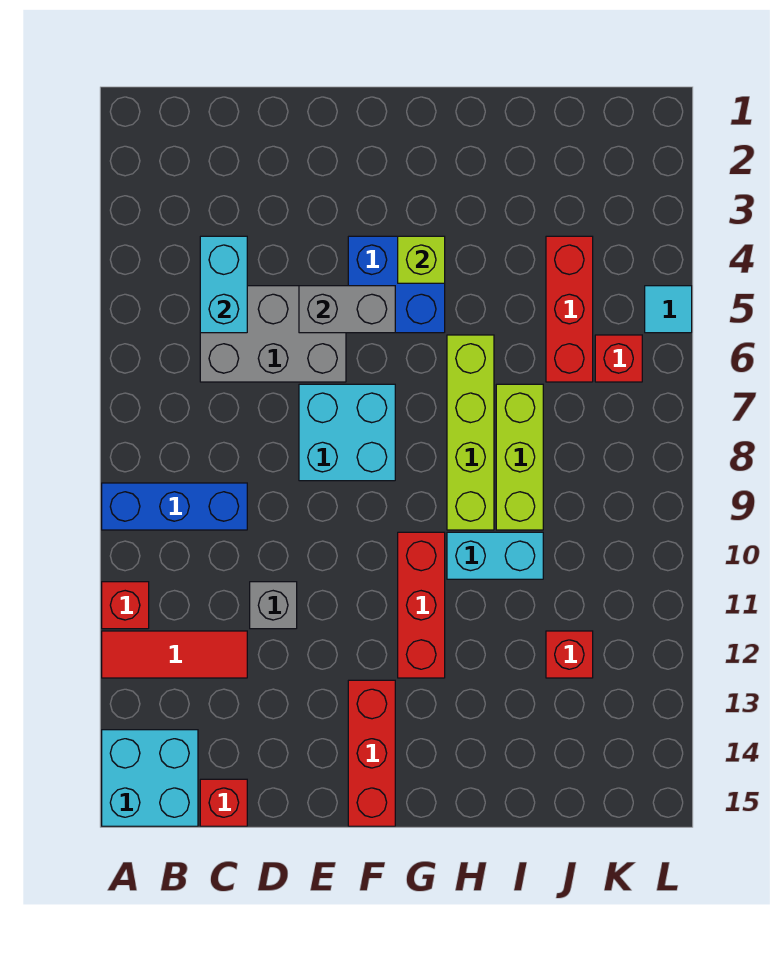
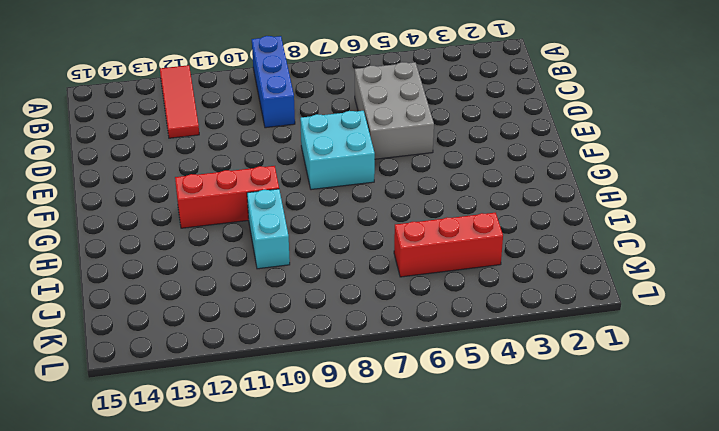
none -> red 1x1 brick [102,582,149,629]
none -> cyan 2x2 brick [102,730,198,826]
none -> red 1x1 brick [200,779,247,826]

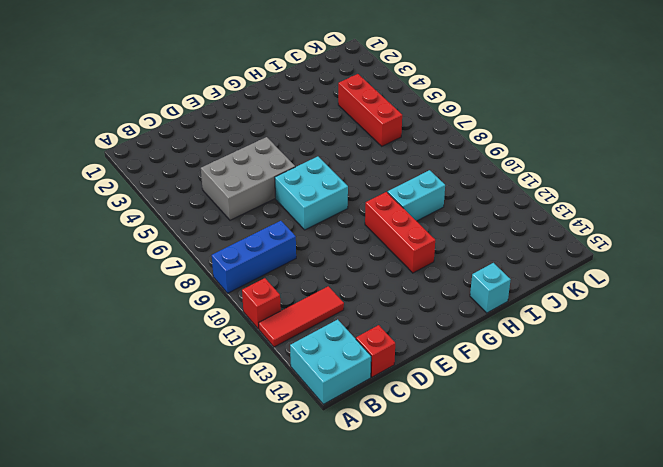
cyan 1x1 brick [470,263,511,313] -> none
none -> grey 1x1 brick [250,582,297,629]
none -> blue 2x2 brick [348,236,445,333]
none -> red 1x3 brick [348,680,395,826]

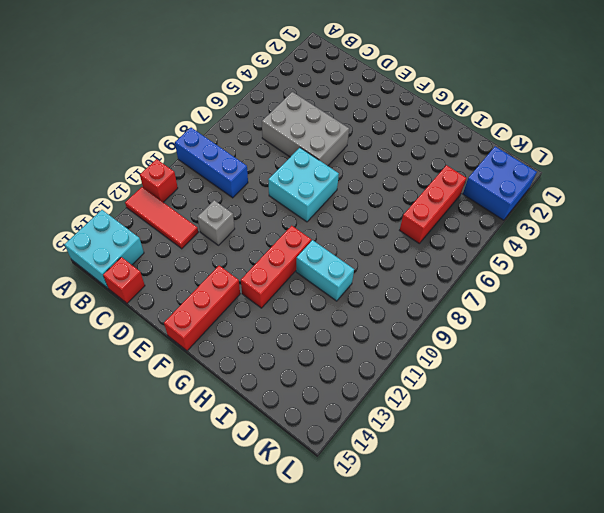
blue 2x2 brick [463,146,537,220] -> blue 2x2 brick moved to [348,236,445,333]
none -> lime 1x4 brick [447,335,494,530]
none -> lime 1x3 brick [496,384,543,530]
none -> red 1x1 brick [546,631,593,678]

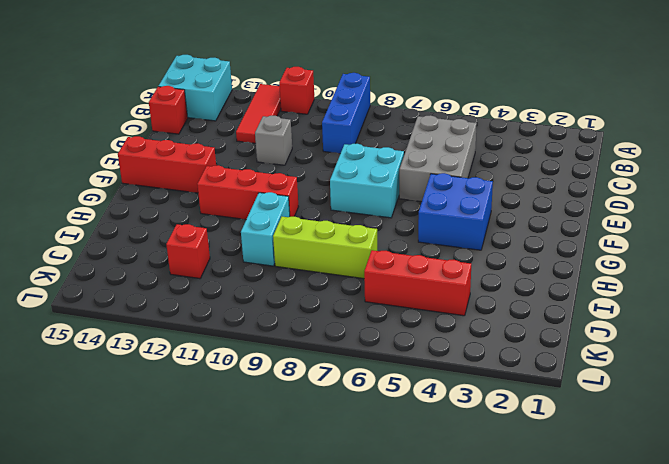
none -> lime 1x4 brick [447,335,494,530]
none -> red 1x1 brick [595,335,642,382]
none -> cyan 1x1 tile [645,286,692,333]

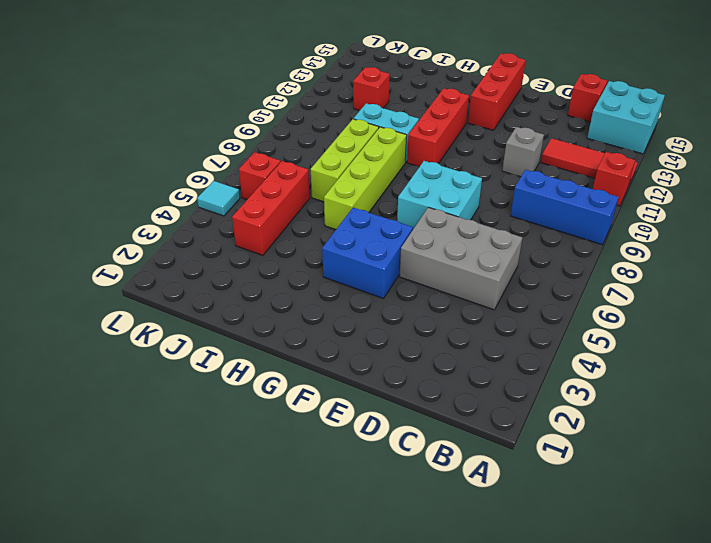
none -> cyan 1x2 brick [200,236,247,333]
none -> grey 1x2 brick [299,286,395,333]
none -> lime 1x1 brick [398,236,445,283]

